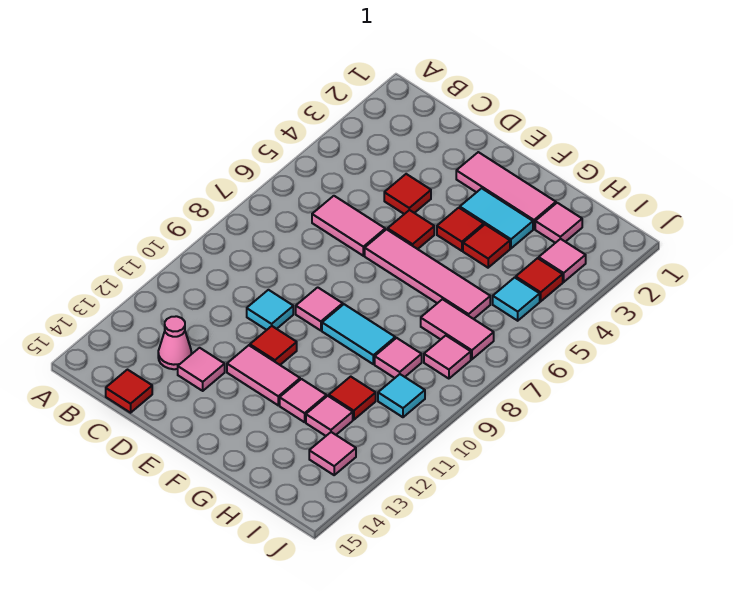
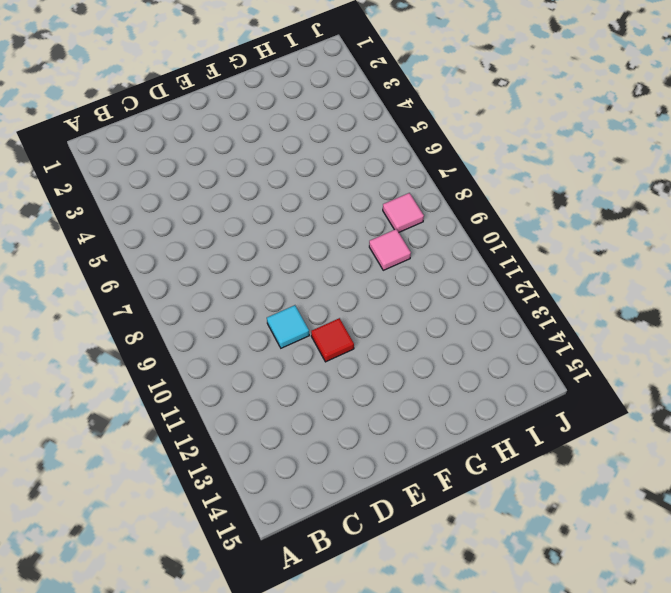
none -> pink 1x2 tile [312,196,385,256]
none -> pink 1x1 cone [158,316,191,369]
none -> red 1x1 tile [106,370,152,413]

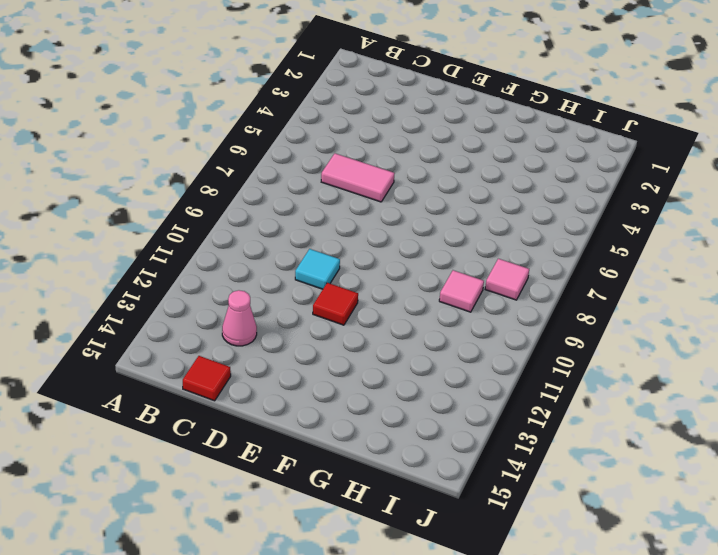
none -> red 1x1 tile [384,174,431,214]
none -> pink 1x1 tile [178,348,225,391]
none -> pink 1x3 tile [456,152,556,229]

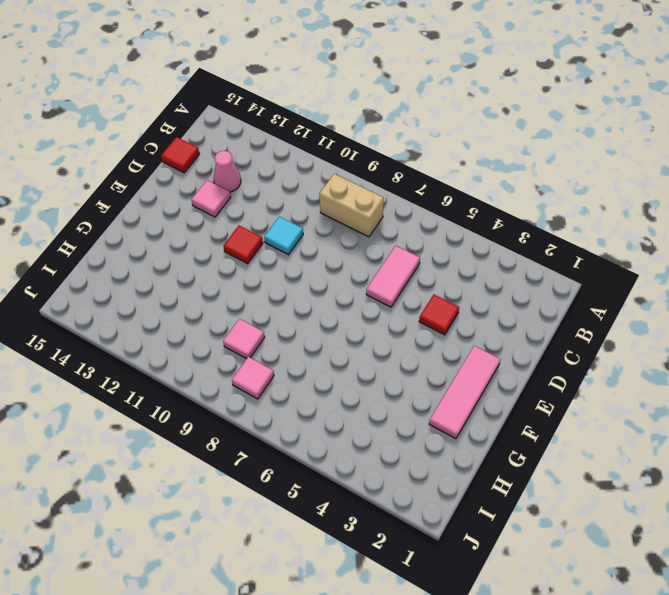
tan 1x2 brick [320,174,384,237] -> none
none -> red 1x1 tile [388,210,434,249]
none -> pink 1x4 tile [365,229,490,319]
none -> pink 1x1 tile [296,287,343,331]

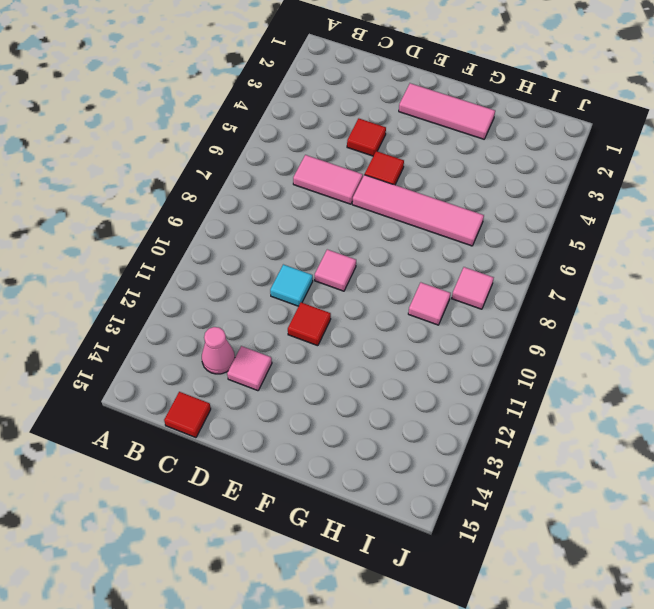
none -> pink 1x2 tile [227,345,300,405]
none -> cyan 1x2 tile [460,188,533,248]
none -> red 1x1 tile [437,208,484,251]

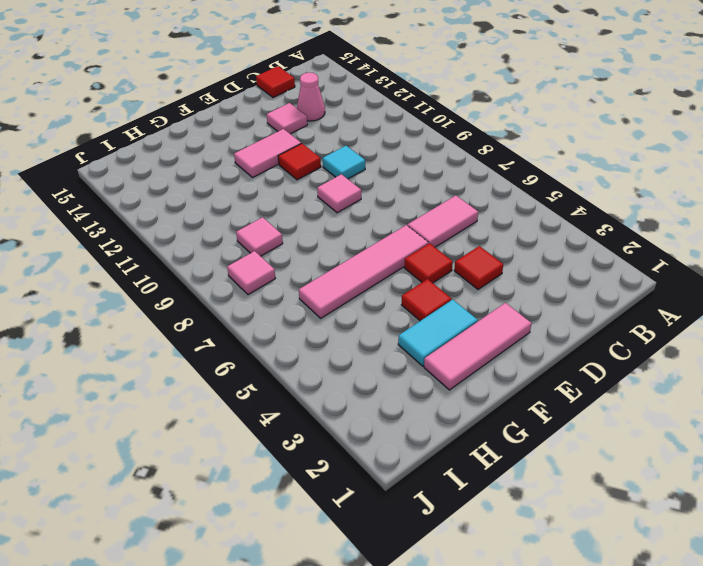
none -> cyan 1x2 tile [322,304,395,364]
none -> red 1x1 tile [463,225,510,268]
none -> pink 1x1 tile [280,379,326,422]

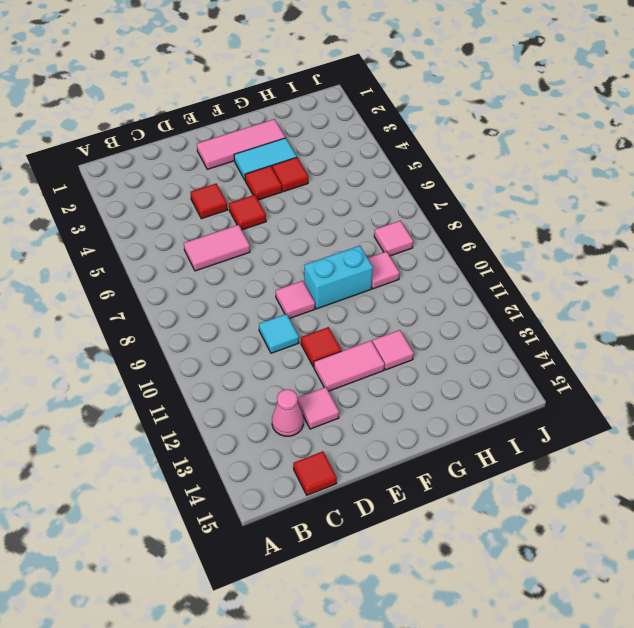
cyan 1x2 brick [304,246,373,309] -> cyan 1x2 tile [322,304,395,364]
none -> pink 1x4 tile [365,229,490,319]
none -> pink 1x1 tile [535,203,582,243]
none -> pink 1x2 tile [421,299,494,359]

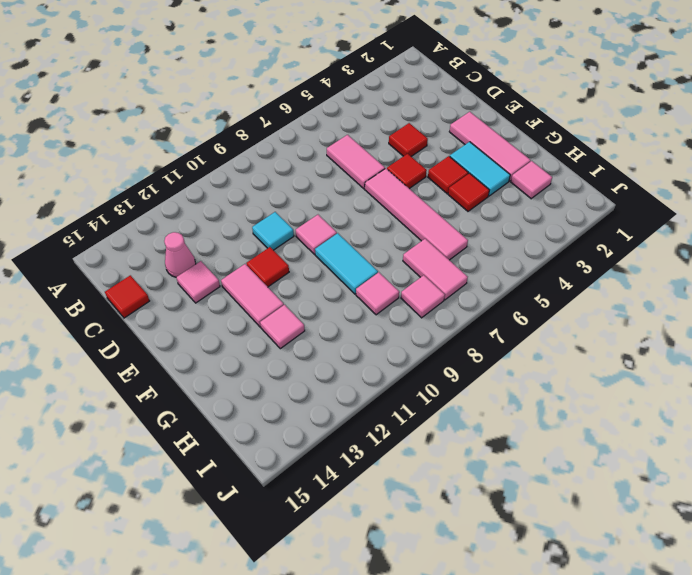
none -> red 1x1 tile [329,377,376,420]
none -> pink 1x1 tile [306,396,353,436]
none -> pink 1x1 tile [539,239,586,282]

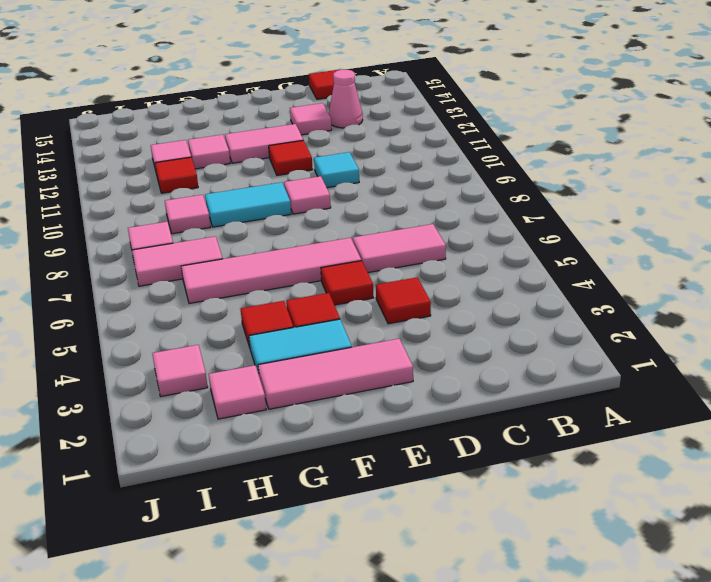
none -> red 1x1 tile [516,258,563,301]
none -> cyan 1x1 tile [493,277,540,321]
none -> cyan 1x1 tile [378,374,425,417]

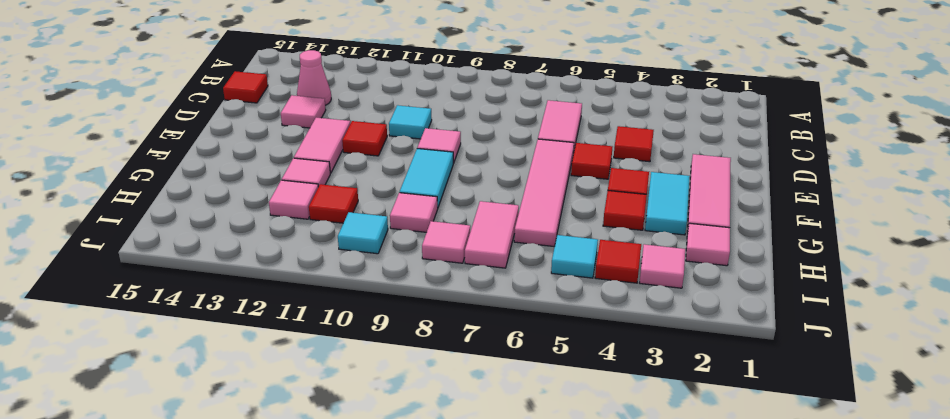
none -> pink 1x1 tile [309,432,356,475]

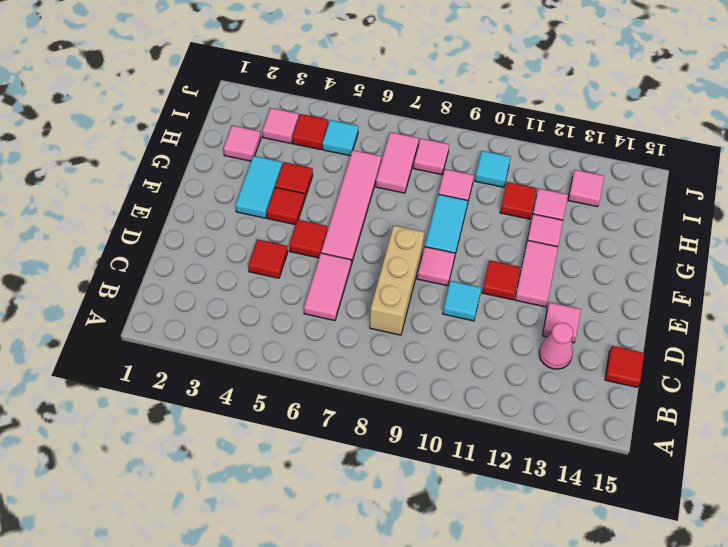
tan 1x3 brick [370,226,424,335] -> none
none -> pink 1x3 tile [456,152,556,229]

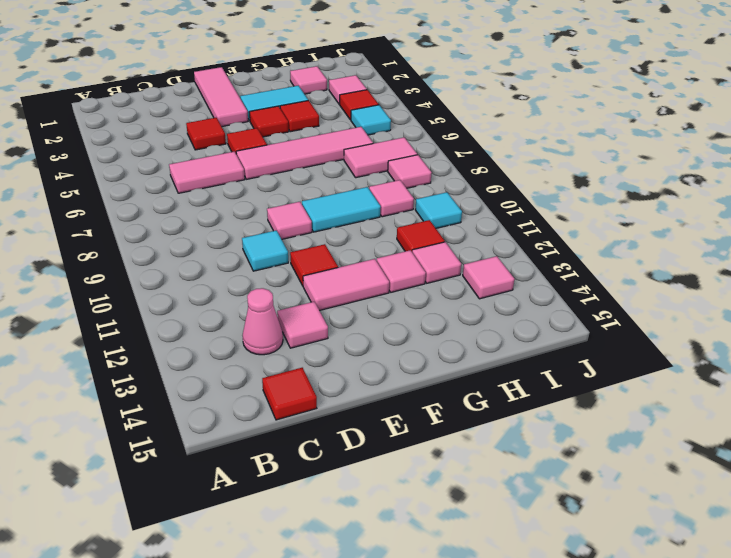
pink 1x3 tile [194,67,248,127] -> pink 1x3 tile turned to [456,152,556,229]

